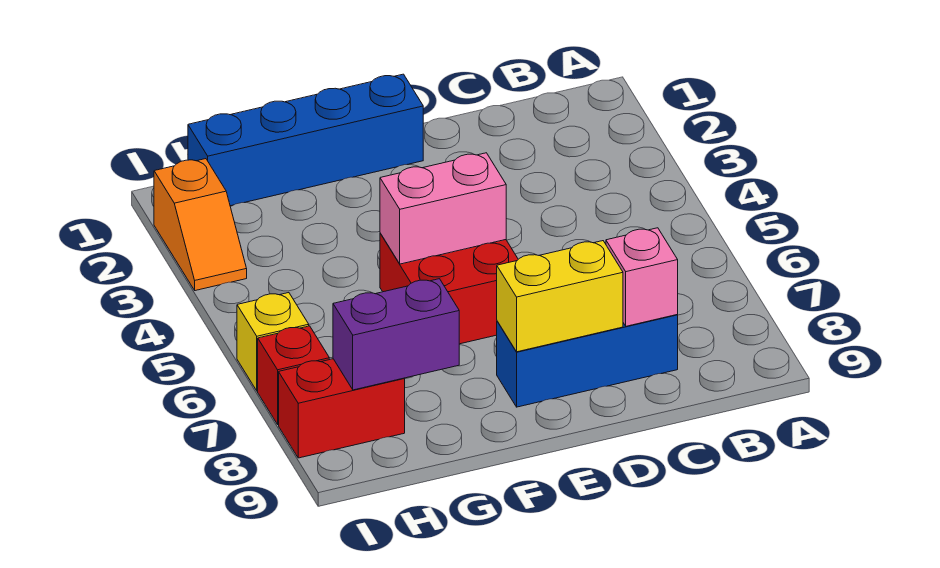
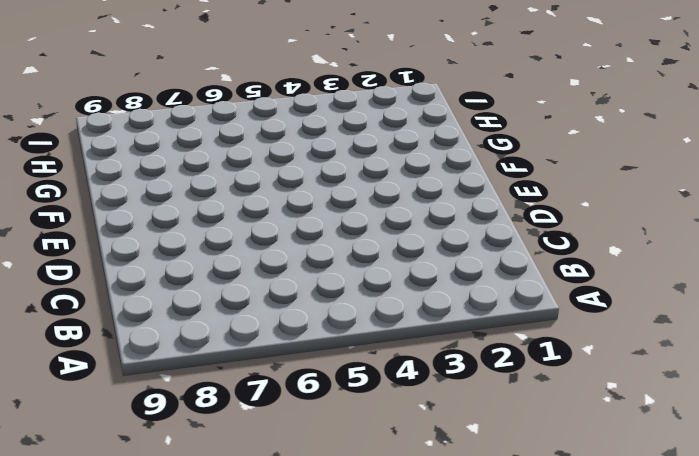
none -> blue 1x3 brick [497,315,678,407]
none -> blue 1x4 brick [188,74,423,206]

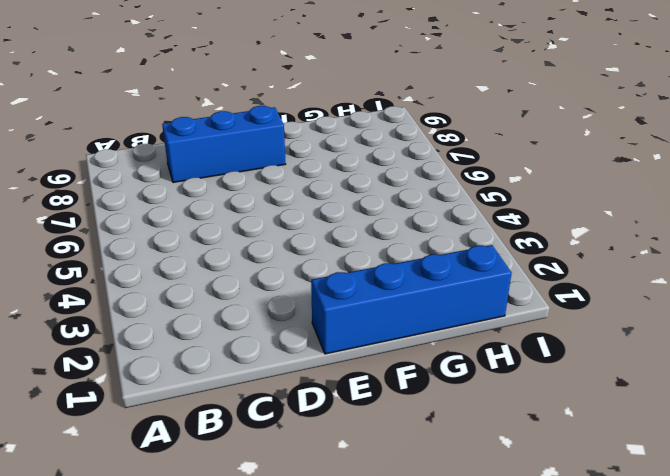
none -> red 2x2 brick [380,233,518,344]
none -> red 1x2 brick [279,359,405,458]

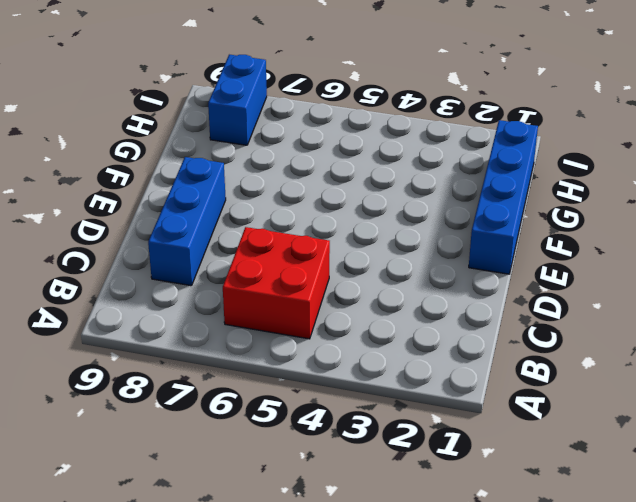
red 2x2 brick [223,227,330,339] -> red 2x2 brick moved to [380,233,518,344]
blue 1x2 brick [208,55,267,145] -> red 1x2 brick [279,359,405,458]
none -> orange 1x2 slope [154,159,247,291]
none -> yellow 1x1 brick [237,293,309,391]

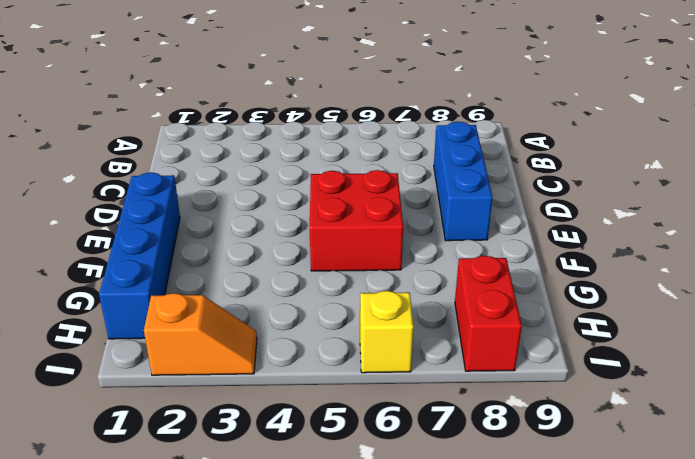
none -> red 1x1 brick [258,326,329,424]
none -> pink 1x1 brick [606,228,678,326]

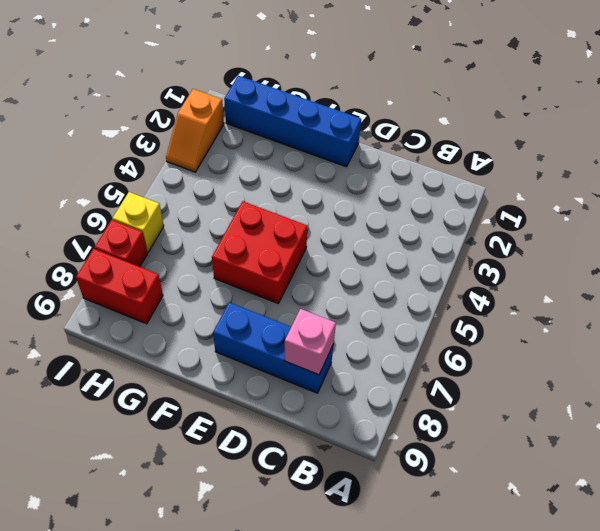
none -> yellow 1x2 brick [497,241,623,352]
none -> pink 1x2 brick [380,153,506,264]

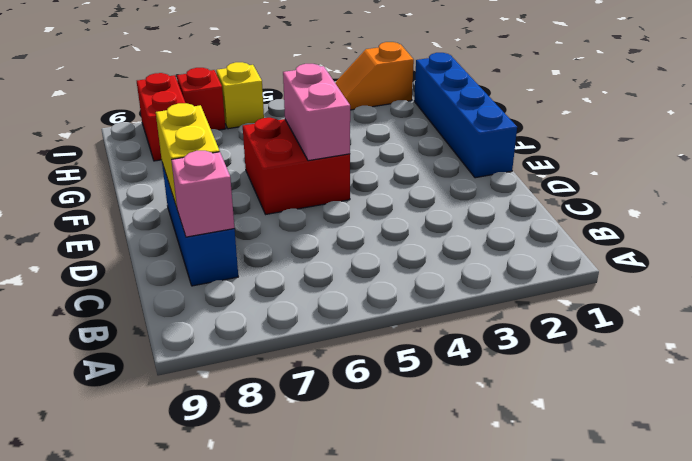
none -> purple 1x2 brick [333,279,459,390]

